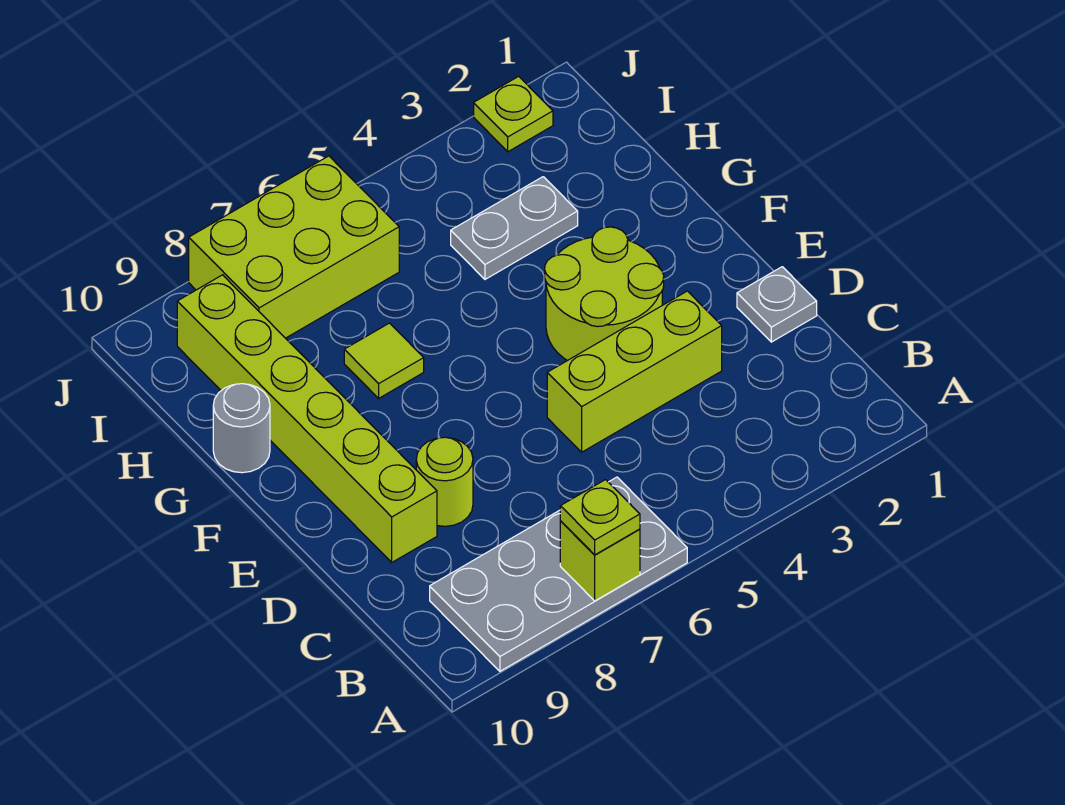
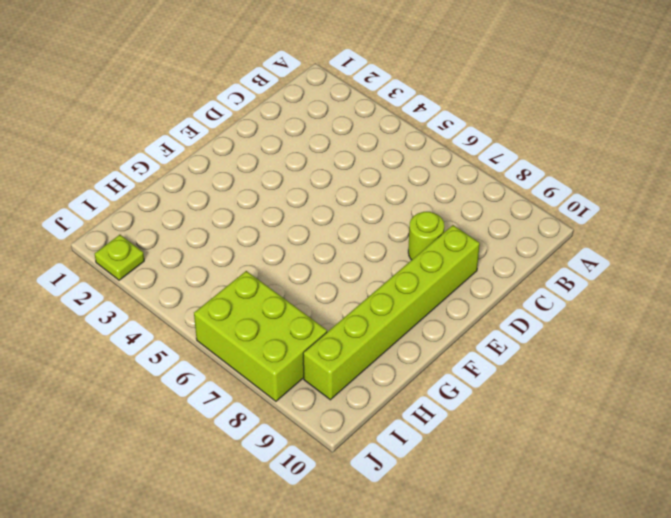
none -> grey 2x4 plate [430,477,687,671]
none -> grey 1x1 plate [737,267,817,342]
none -> lime 1x3 brick [547,291,722,452]

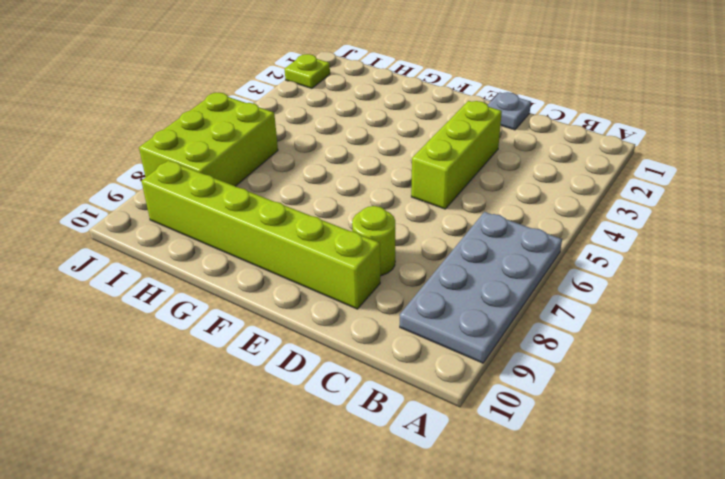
none -> lime 2x2 round brick [545,227,664,361]
none -> lime 1x1 tile [344,323,424,398]
none -> grey 1x1 round brick [213,384,270,473]

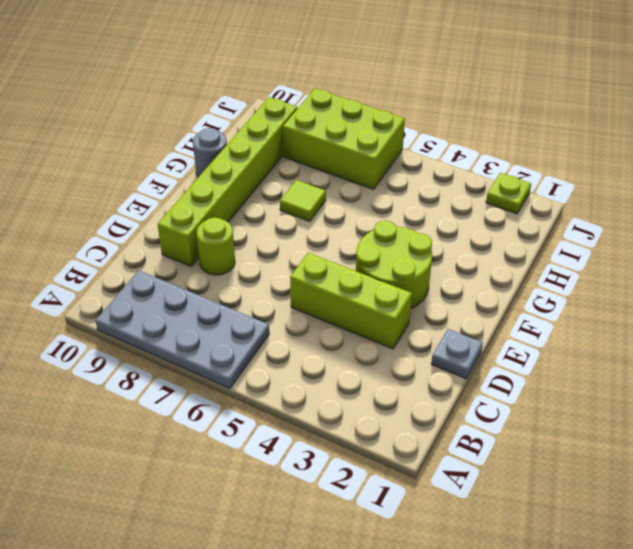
none -> grey 1x2 plate [451,177,578,279]
none -> lime 1x1 brick [560,521,640,601]
none -> lime 1x1 plate [560,480,640,555]

